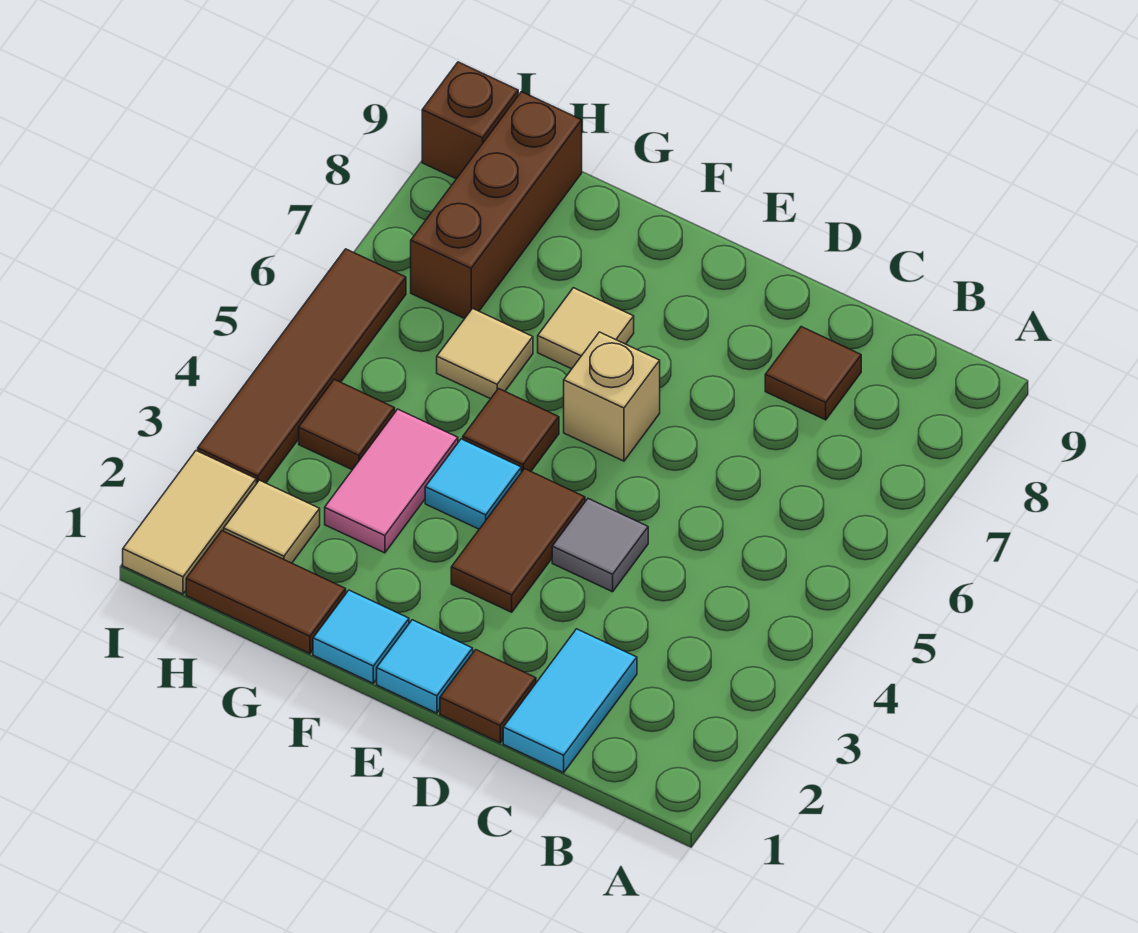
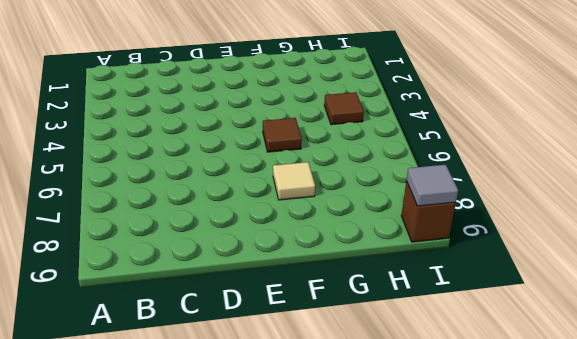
grey 1x1 tile [407,165,458,206] -> grey 1x1 tile moved to [552,499,648,592]
none -> cyan 1x2 tile [503,629,637,773]
none -> brown 1x1 tile [765,327,861,420]
none -> brown 1x1 tile [440,650,536,743]

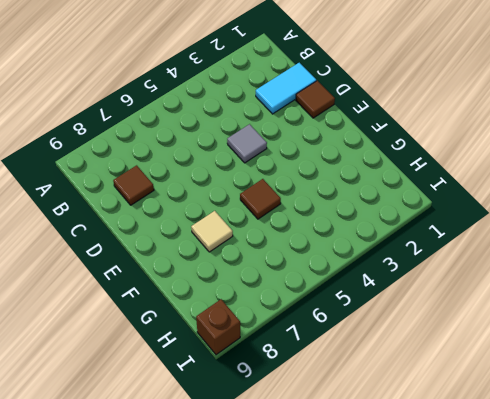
none -> cyan 1x1 tile [377,620,473,713]
none -> brown 1x2 tile [451,469,585,612]
none -> tan 1x1 brick [564,332,660,461]

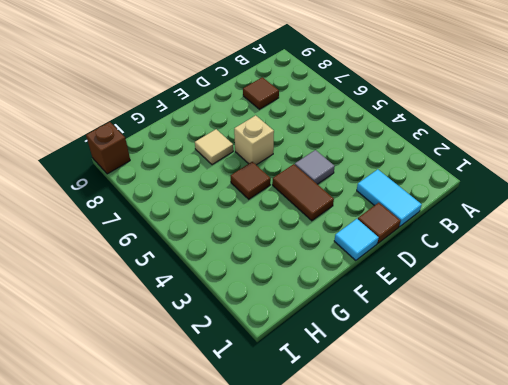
none -> cyan 1x1 tile [313,590,409,683]
none -> cyan 1x1 tile [425,439,521,529]
none -> brown 1x2 tile [186,531,346,654]

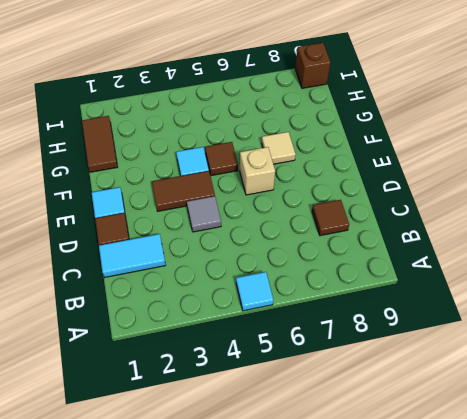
cyan 1x1 tile [236,272,273,311] -> cyan 1x1 tile moved to [313,590,409,683]
none -> pink 1x2 tile [325,409,458,553]
none -> tan 1x1 tile [437,308,533,399]
none -> tan 1x1 tile [224,480,320,563]

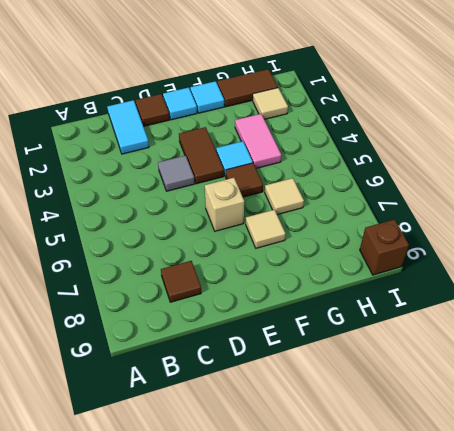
none -> brown 1x1 tile [299,379,395,470]
none -> brown 1x3 brick [411,92,582,319]
none -> tan 1x2 tile [123,451,256,594]

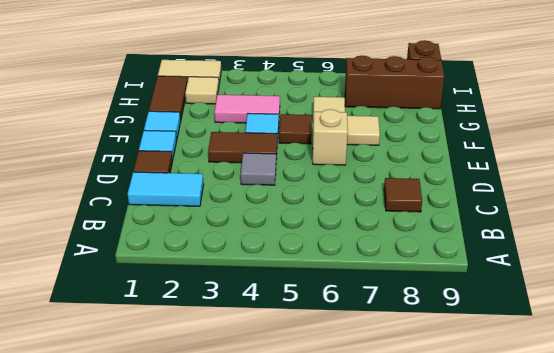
none -> brown 1x1 tile [299,379,395,470]
none -> brown 1x4 tile [198,249,406,484]

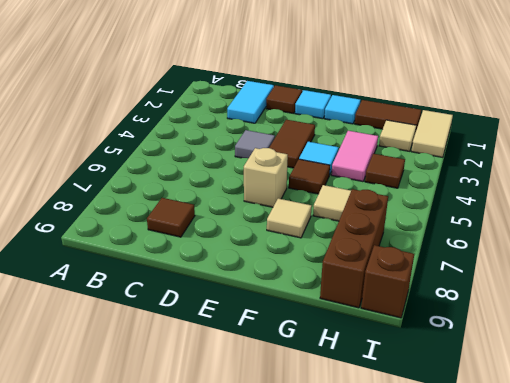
none -> brown 1x4 tile [198,249,406,484]

